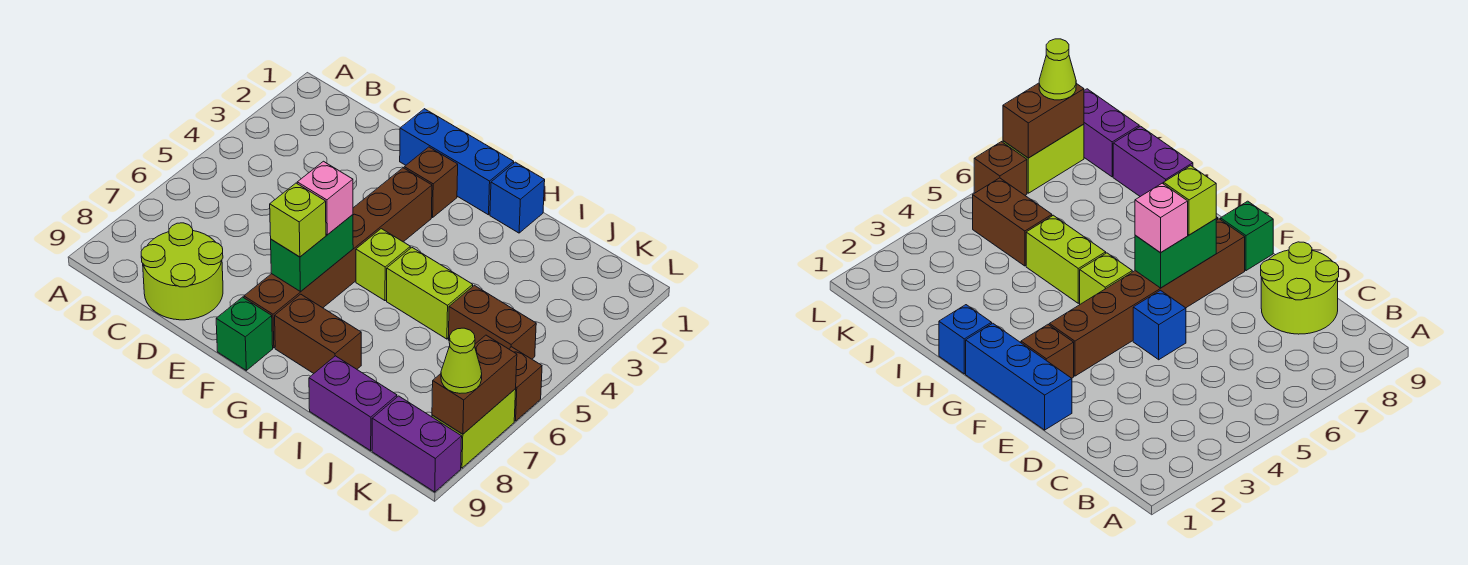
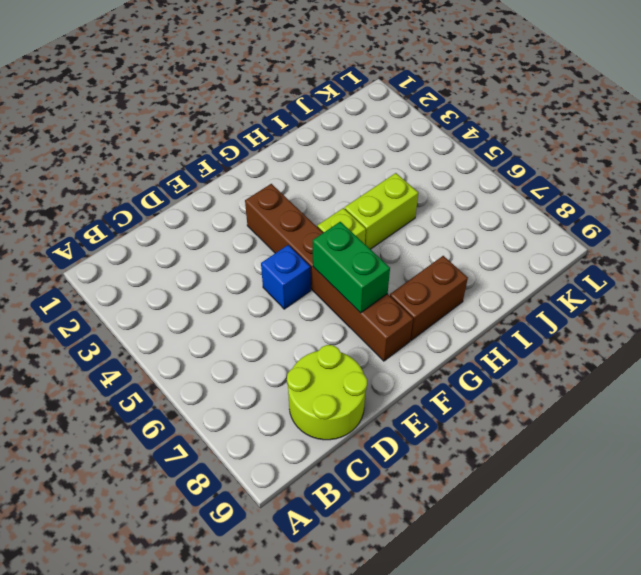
none -> blue 1x3 brick [400,109,514,215]
none -> brown 1x1 brick [404,147,458,217]
none -> green 1x1 brick [216,297,273,370]

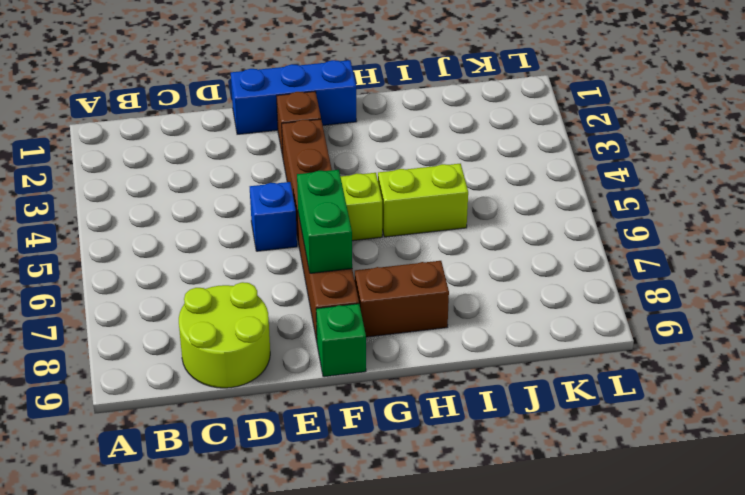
none -> blue 1x1 brick [490,162,545,233]
none -> purple 1x2 brick [309,356,397,451]
none -> brown 1x2 brick [448,285,536,359]

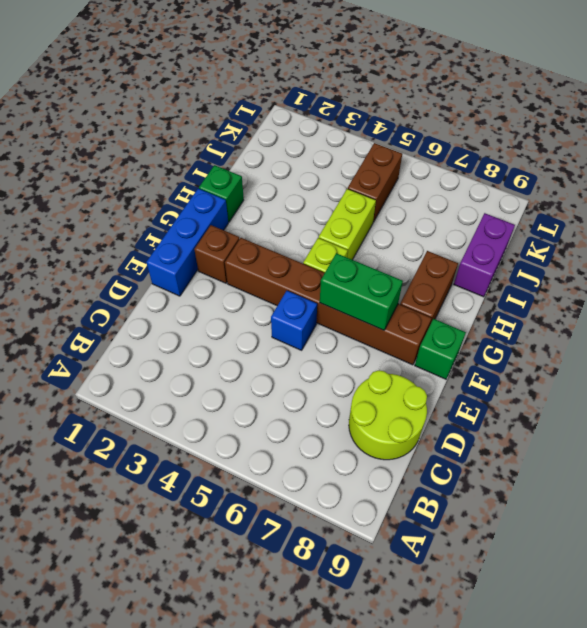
green 1x1 brick [199,165,244,222] -> blue 1x1 brick [490,162,545,233]
none -> purple 1x2 brick [372,396,462,492]
none -> brown 1x1 brick [509,347,542,421]
none -> lime 1x2 brick [432,389,516,468]

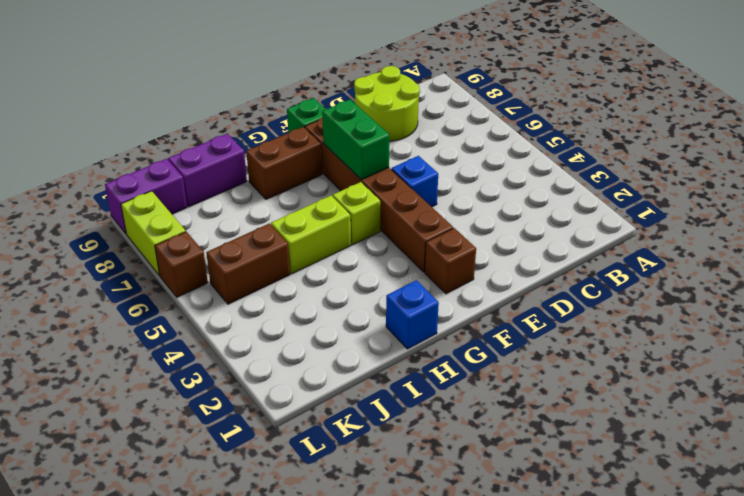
none -> blue 1x3 brick [400,109,514,215]
none -> brown 1x2 brick [432,335,517,434]
none -> pink 1x1 brick [297,161,353,235]

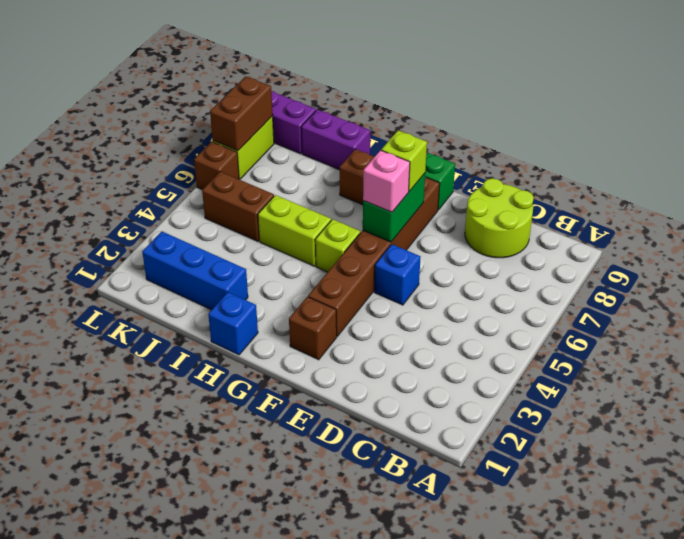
blue 1x3 brick [142,232,248,310] -> blue 1x3 brick moved to [400,109,514,215]
none -> lime 1x1 cone [441,328,482,393]

